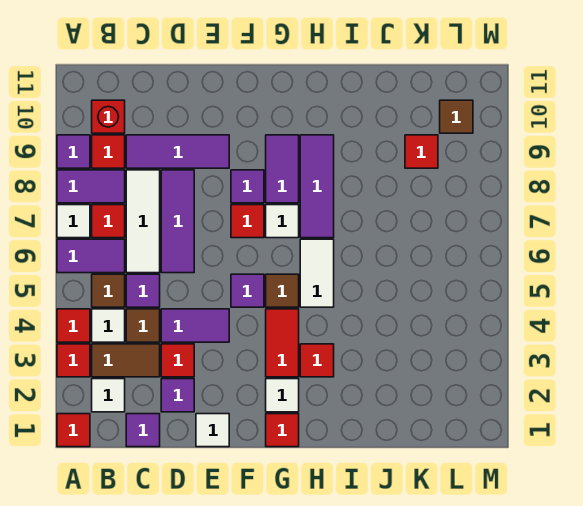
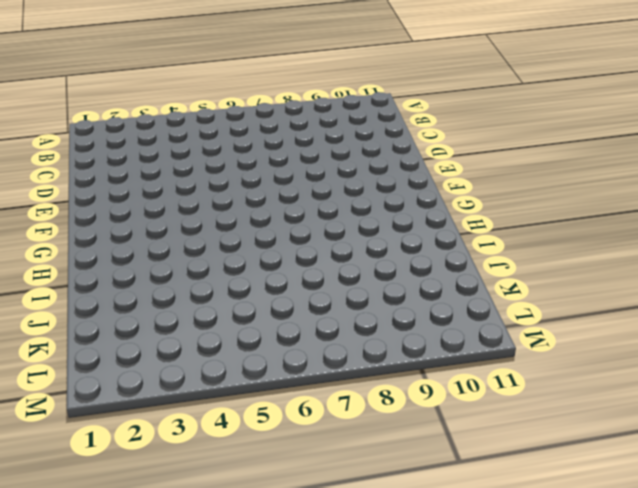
none -> red 1x1 tile [57,414,90,447]
none -> red 1x1 tile [57,344,90,377]
none -> red 1x1 tile [57,309,90,342]
none -> purple 1x2 tile [57,239,125,273]

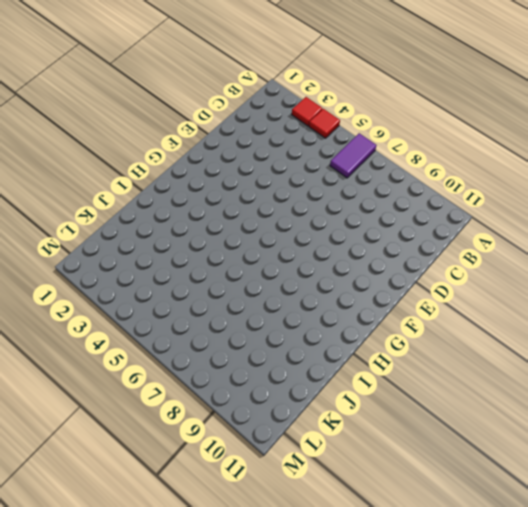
none -> red 1x1 tile [57,414,90,447]
none -> white 1x1 tile [57,205,90,238]
none -> purple 1x2 tile [57,170,125,203]
none -> purple 1x1 tile [57,135,90,168]

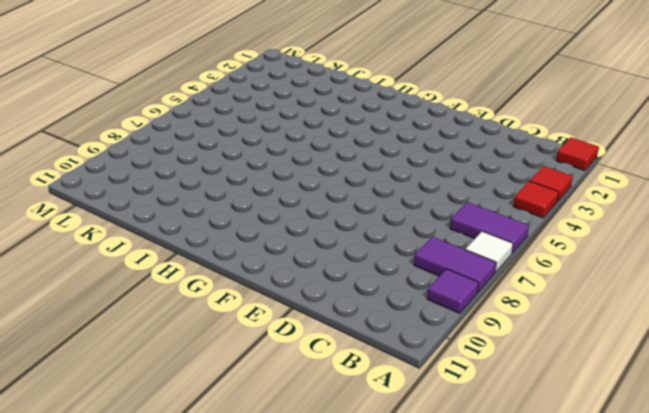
none -> white 1x1 tile [92,379,125,412]
none -> brown 1x2 tile [92,344,160,377]
none -> white 1x1 tile [92,309,125,342]
none -> brown 1x1 tile [92,274,125,307]

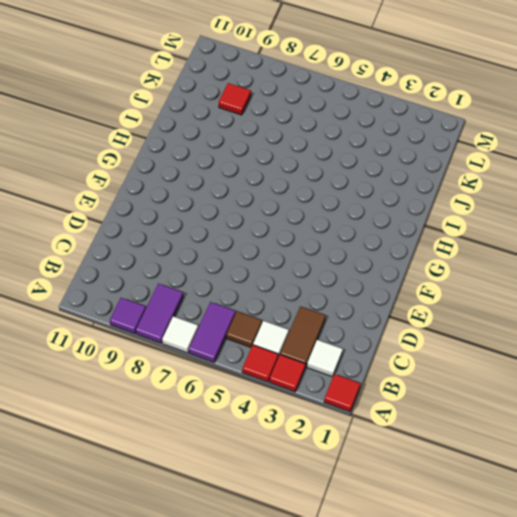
none -> red 1x1 tile [92,205,125,238]
none -> red 1x1 tile [92,135,125,168]
none -> red 1x1 brick [92,100,125,133]
none -> purple 1x1 tile [126,414,160,447]

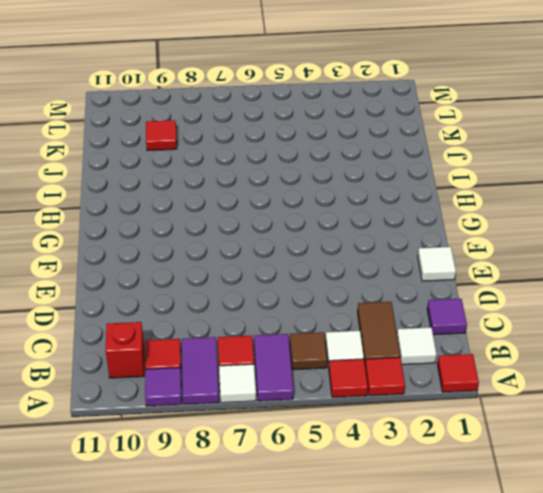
none -> brown 1x1 tile [126,309,160,342]
none -> purple 1x1 tile [126,274,160,307]
none -> white 1x3 tile [126,170,160,273]
none -> purple 1x3 tile [126,135,229,168]

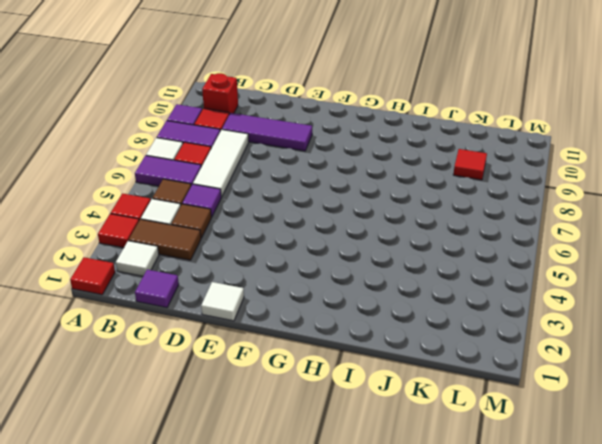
none -> purple 1x1 tile [161,379,194,412]
none -> red 1x1 tile [161,344,194,377]
none -> purple 1x2 tile [161,309,229,342]
none -> purple 1x3 tile [161,170,194,273]

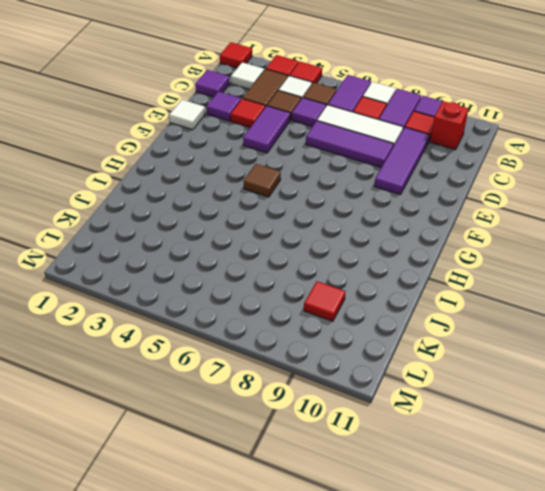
none -> purple 1x1 tile [231,274,264,307]
none -> red 1x1 tile [231,205,264,238]
none -> purple 1x1 tile [231,170,264,203]
none -> red 1x1 tile [266,414,299,447]

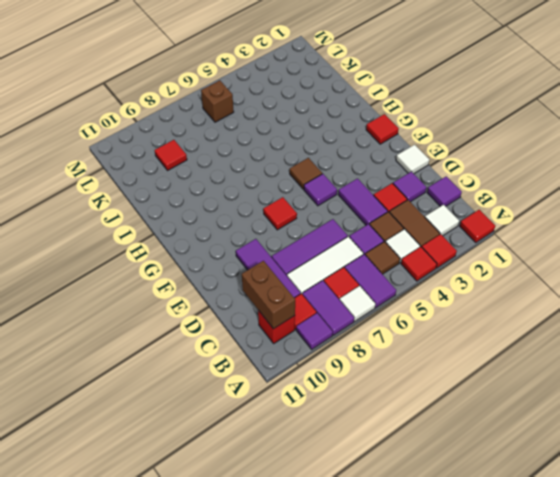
brown 1x2 brick [242,261,295,329] -> none
brown 1x1 brick [201,80,234,122] -> none
none -> purple 1x1 tile [231,170,264,203]
none -> white 1x1 tile [266,379,299,412]
none -> red 1x2 tile [266,309,299,377]
none -> white 1x1 tile [266,205,299,238]

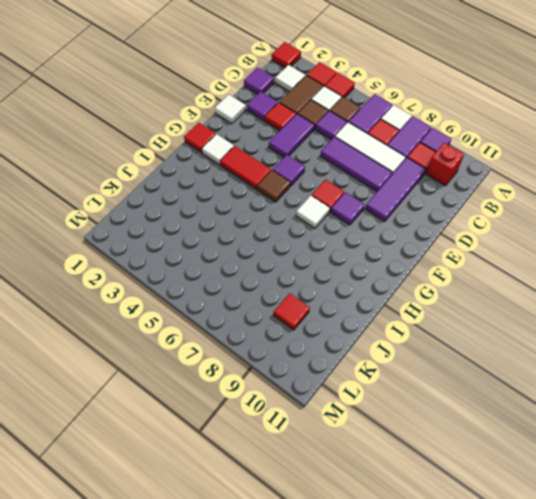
none -> purple 1x2 tile [266,135,299,203]
none -> red 1x1 tile [300,344,334,377]
none -> white 1x2 tile [300,239,334,307]
none -> purple 1x3 tile [300,135,334,238]

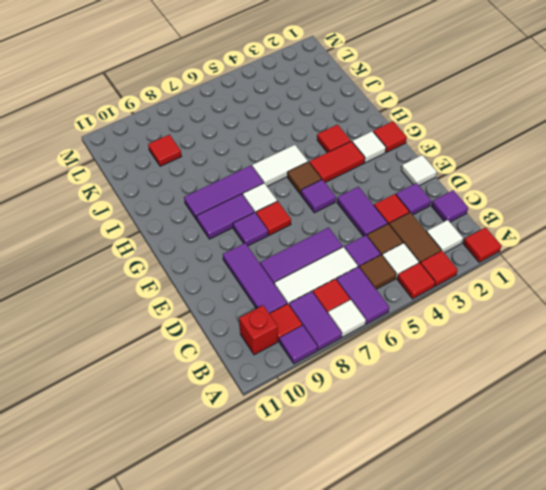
none -> brown 1x1 tile [440,100,473,133]

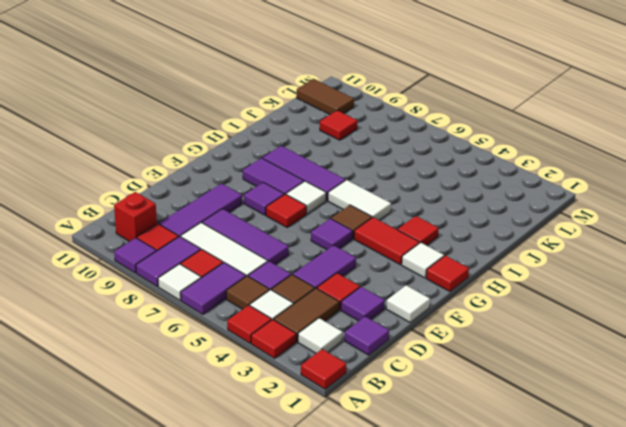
brown 1x2 tile [296,79,354,114] -> brown 1x1 tile [440,100,473,133]

